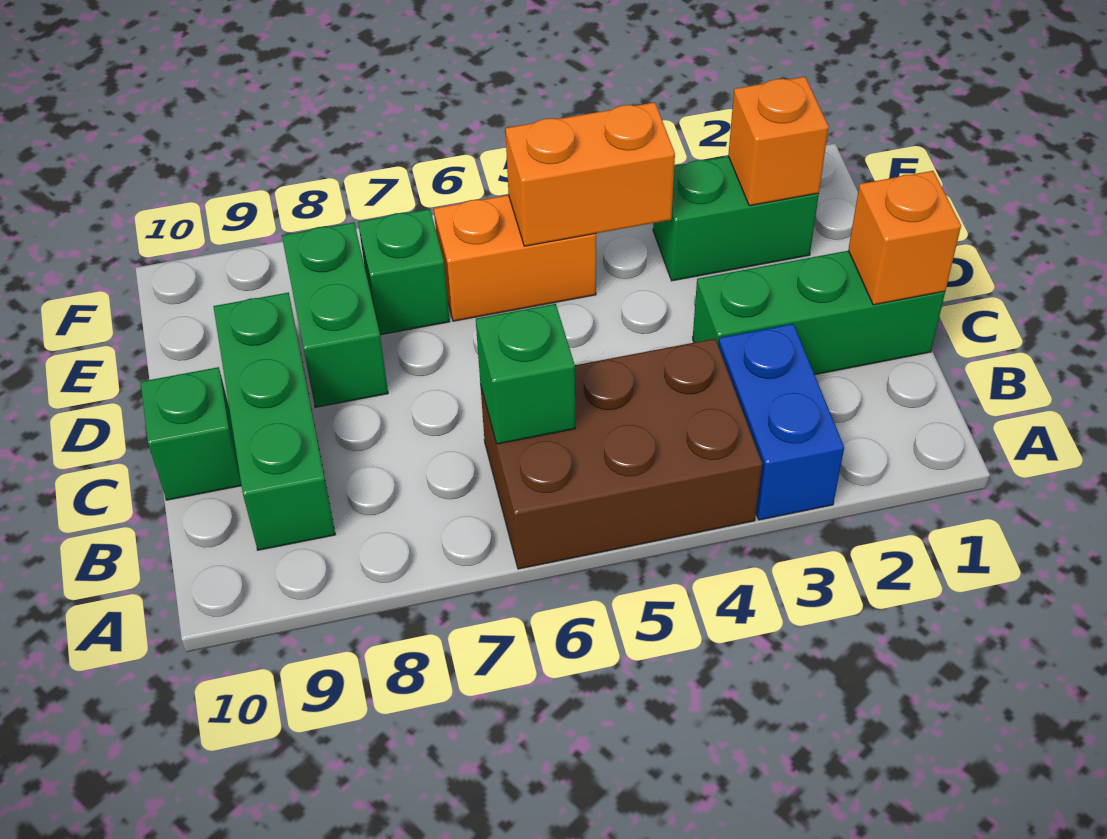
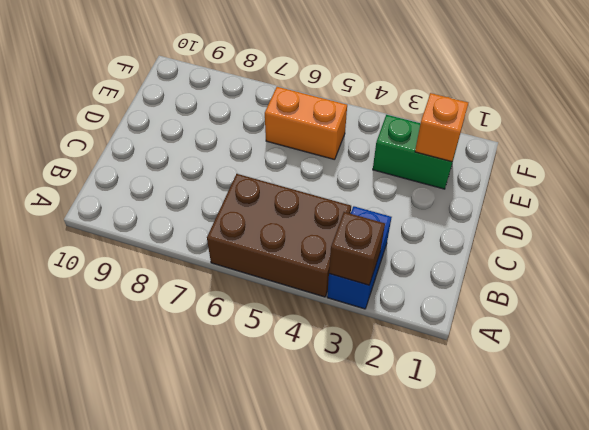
brown 1x1 brick [329,212,385,285] -> none
none -> green 1x3 brick [213,293,335,550]
none -> green 1x3 brick [693,251,945,375]
none -> green 1x1 brick [141,367,241,500]

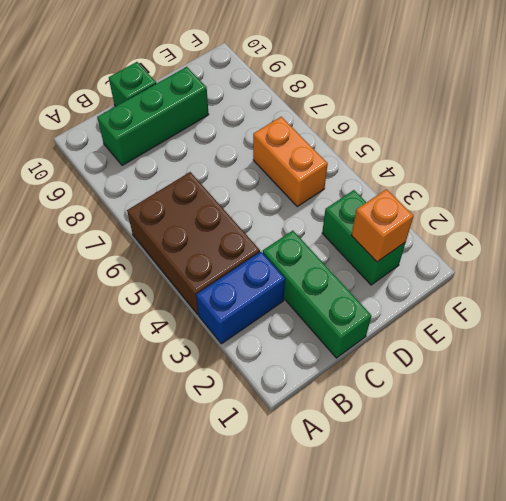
none -> green 1x2 brick [282,222,388,407]
none -> green 1x1 brick [358,209,450,335]
none -> green 1x1 brick [476,304,575,444]

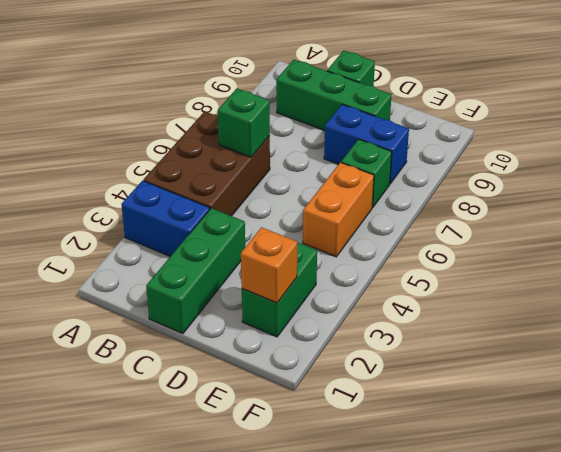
blue 1x2 brick [324,104,409,184] -> green 1x2 brick [282,222,388,407]
none -> orange 1x1 brick [848,171,961,305]
none -> orange 1x2 brick [505,102,675,246]

